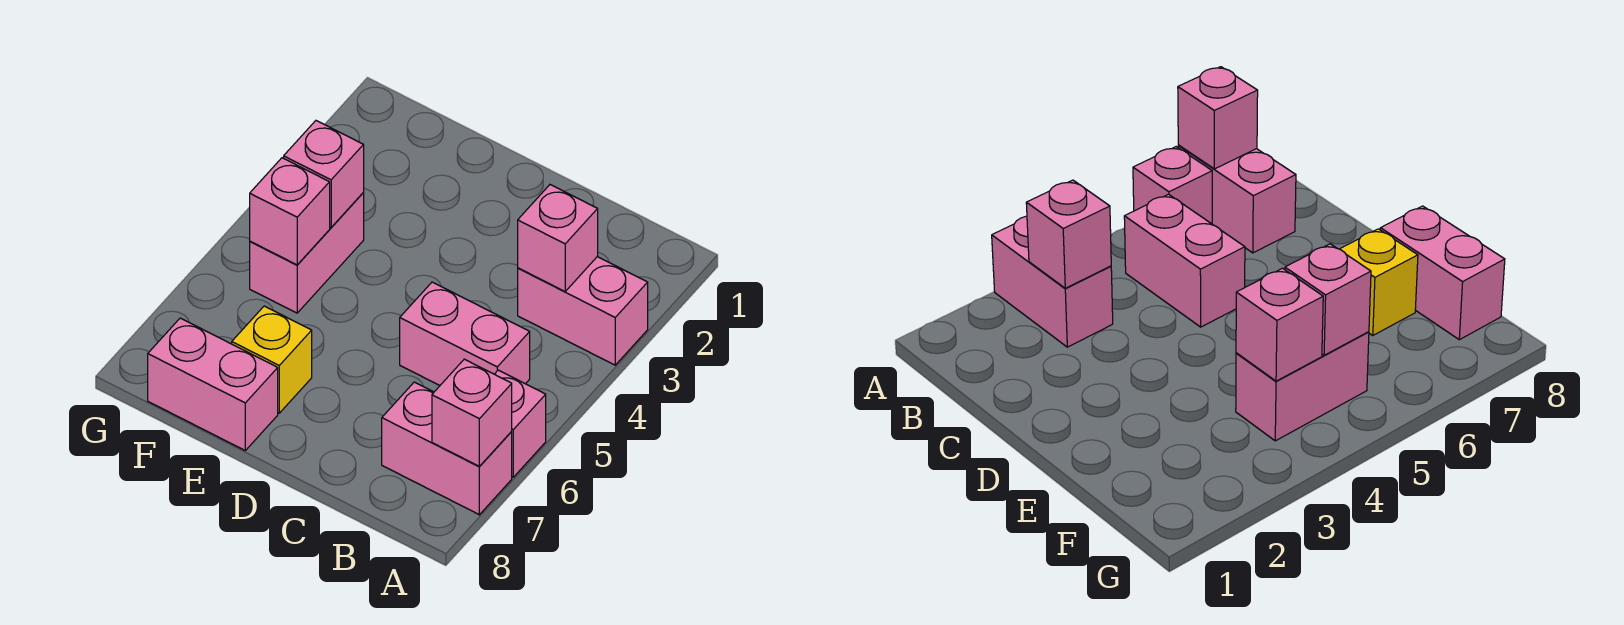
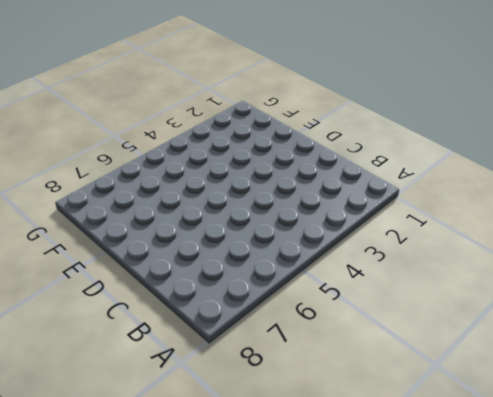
none -> pink 1x2 brick [518,257,648,365]
none -> pink 1x1 brick [495,370,546,477]

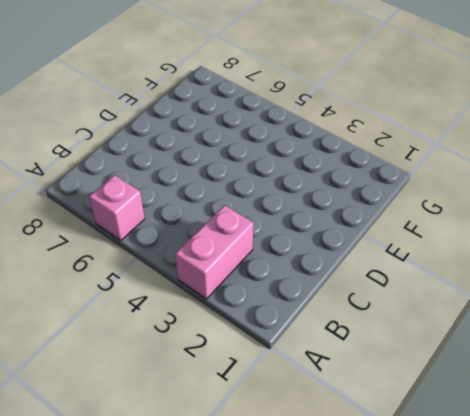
none -> pink 1x2 brick [382,382,512,515]
none -> pink 1x2 brick [400,282,530,385]

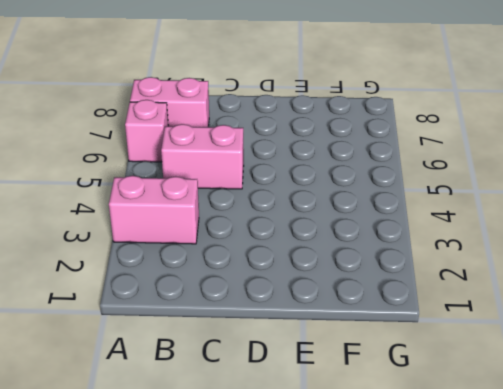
none -> yellow 1x1 brick [232,306,312,413]
none -> pink 1x2 brick [148,318,278,450]

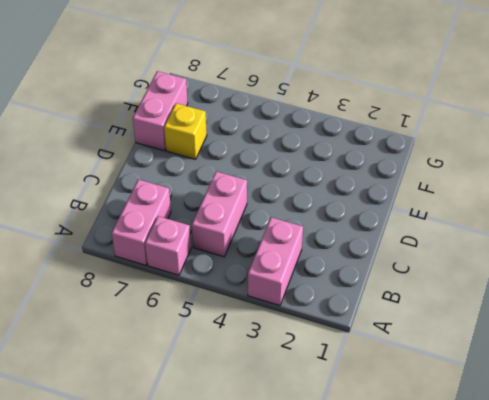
none -> pink 1x2 brick [250,193,364,313]
none -> pink 1x1 brick [432,359,512,466]

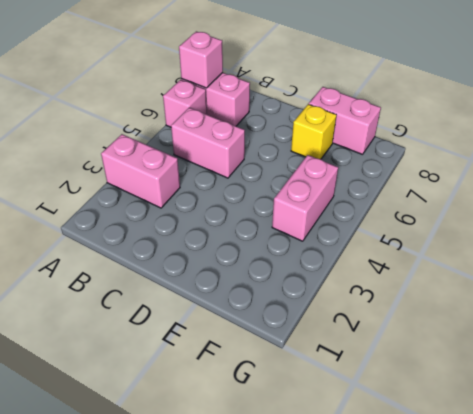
none -> pink 1x1 brick [518,185,598,291]
none -> pink 1x1 brick [284,121,364,227]

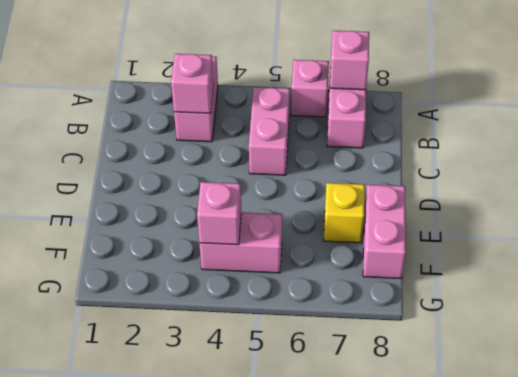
none -> pink 1x1 brick [250,158,330,265]

